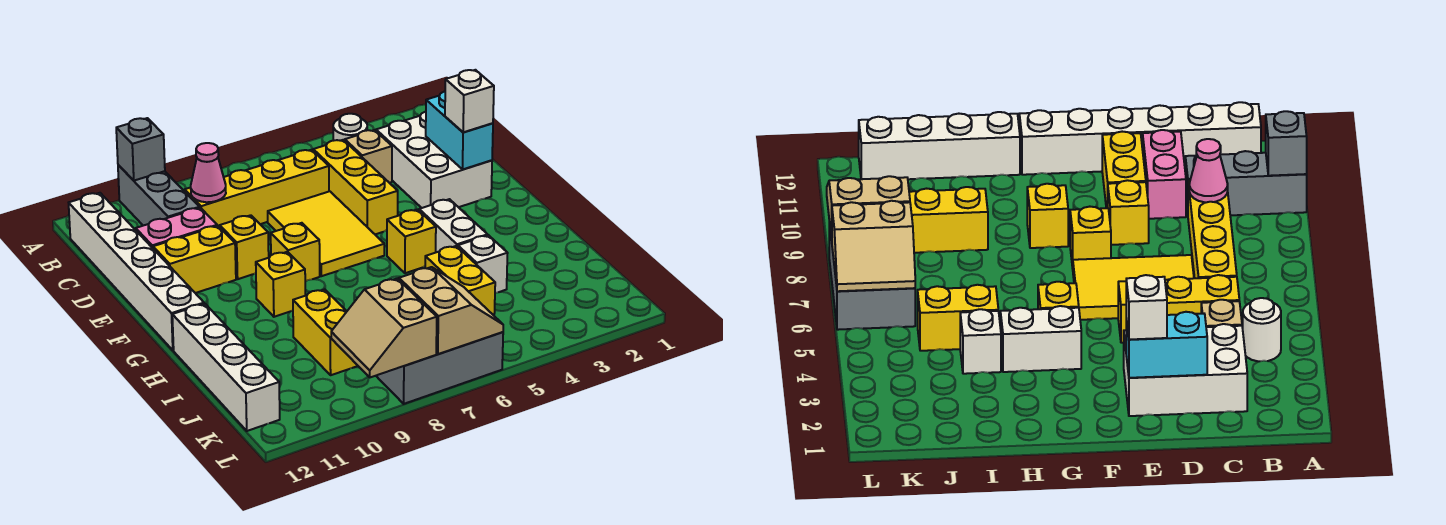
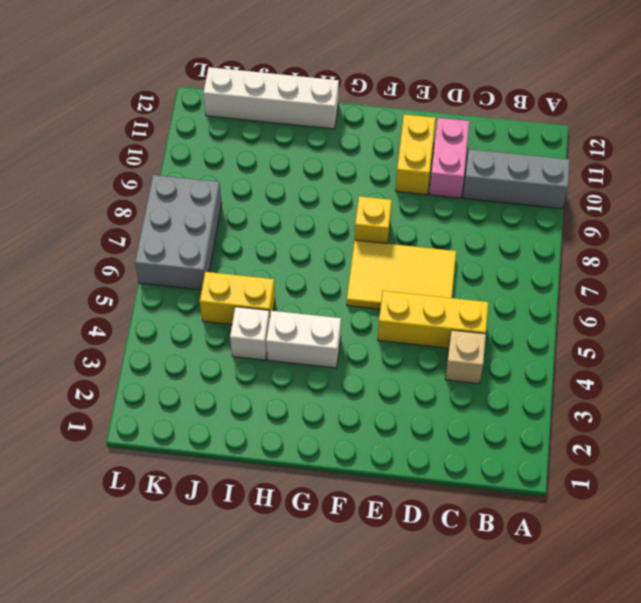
none -> white 1x1 round brick [333,114,367,141]
none -> white 1x6 brick [69,193,204,350]
none -> white 2x3 brick [376,112,492,208]

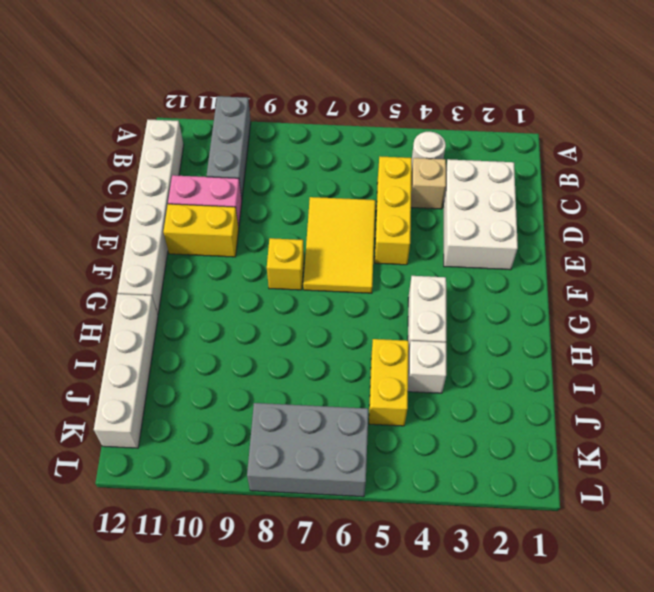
none -> yellow 1x4 brick [185,150,329,227]
none -> yellow 1x1 brick [220,215,269,279]
none -> yellow 1x1 brick [387,210,436,273]

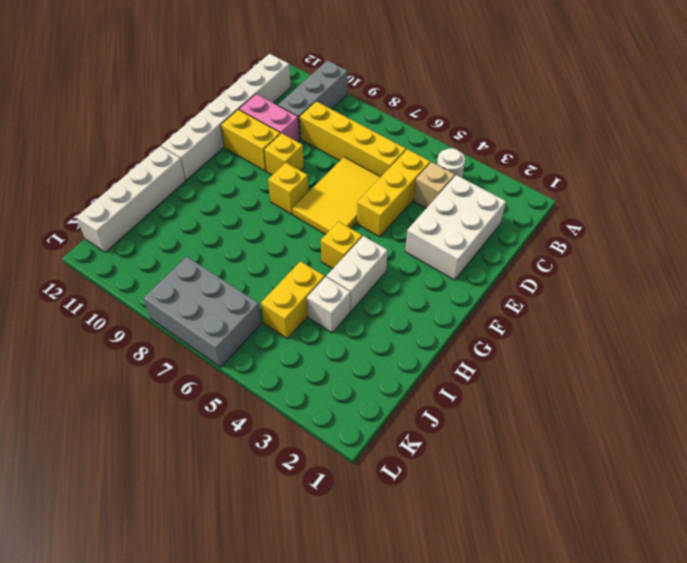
none -> yellow 1x1 brick [256,252,305,317]
none -> yellow 1x2 brick [293,289,358,375]
none -> grey 1x1 brick [116,118,165,181]

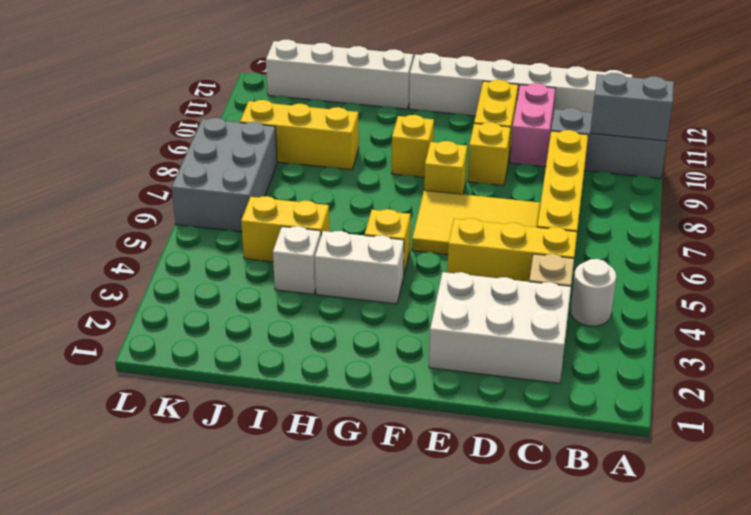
grey 1x2 brick [590,73,674,141] -> grey 1x1 brick [116,118,165,181]
yellow 1x3 brick [240,100,359,170] -> yellow 1x2 brick [293,289,358,375]
none -> pink 1x1 cone [191,143,226,202]
none -> cyan 1x2 brick [426,91,493,170]
none -> tan 2x2 slope [399,267,503,354]

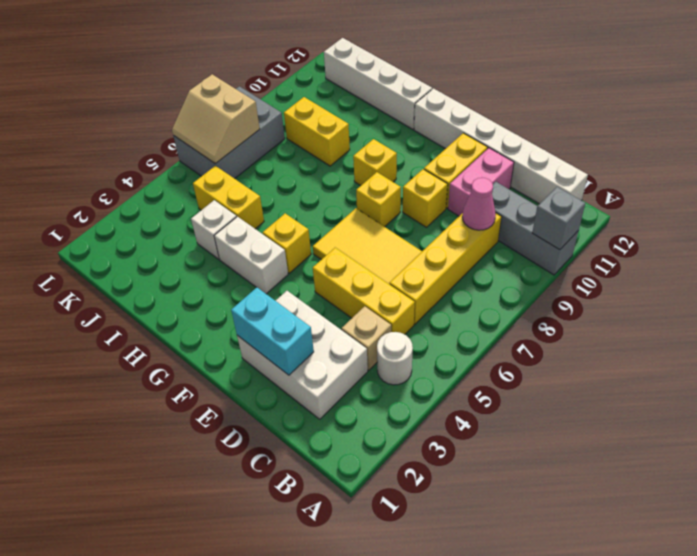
none -> tan 2x2 slope [331,278,437,377]
none -> white 1x1 brick [445,70,494,132]

